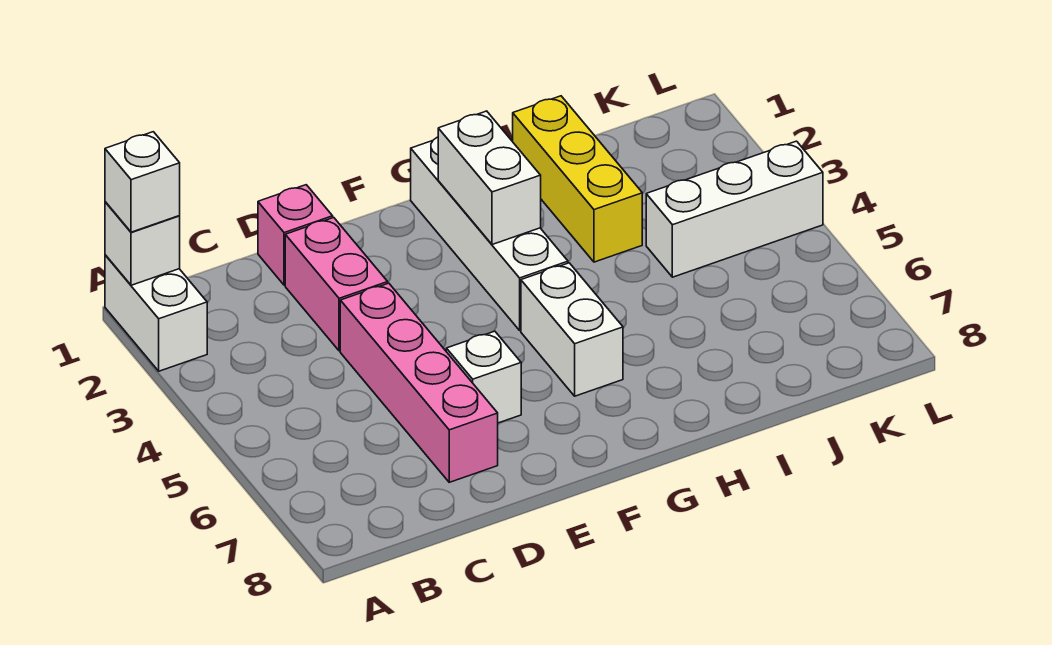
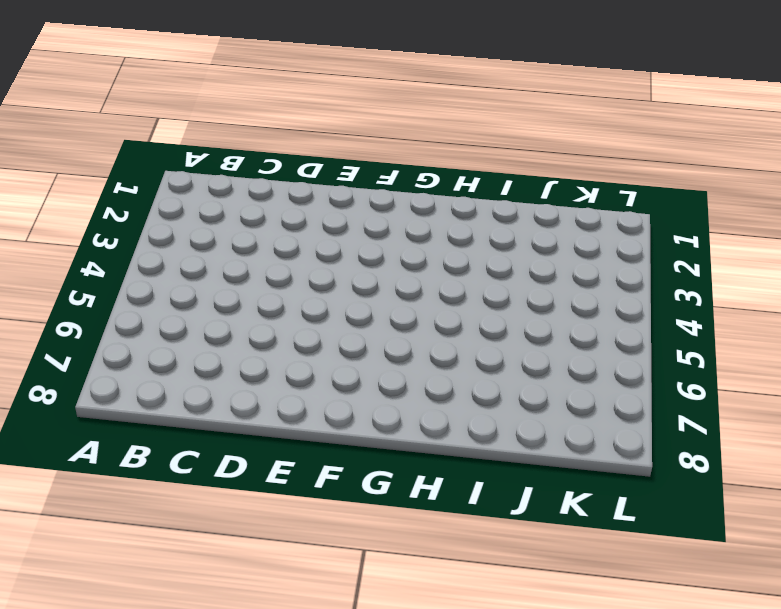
none -> white 1x2 brick [105,255,207,371]
none -> pink 1x1 brick [258,185,333,285]
none -> pink 1x2 brick [285,218,388,351]

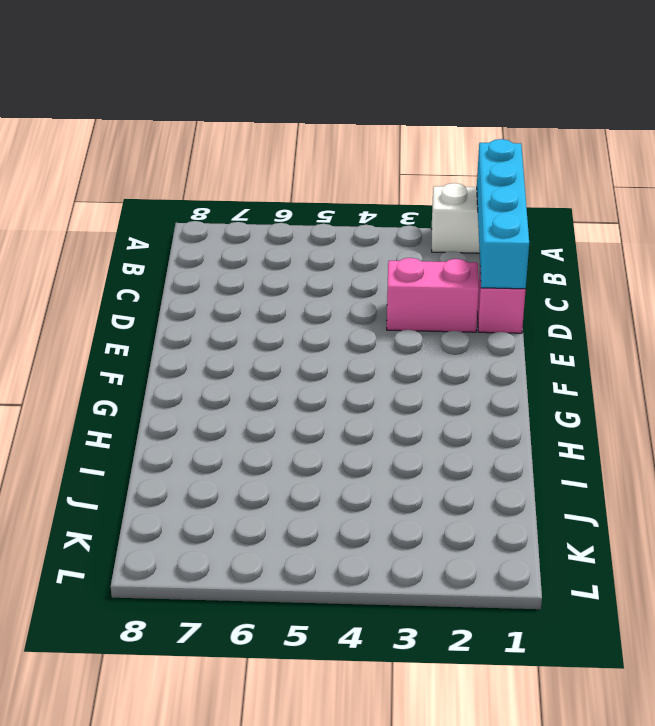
cyan 1x4 brick [477,139,529,289] -> white 1x1 brick [105,202,180,285]
none -> pink 1x4 brick [340,283,498,482]
none -> white 1x1 brick [446,331,521,423]
none -> white 1x4 brick [411,137,568,330]

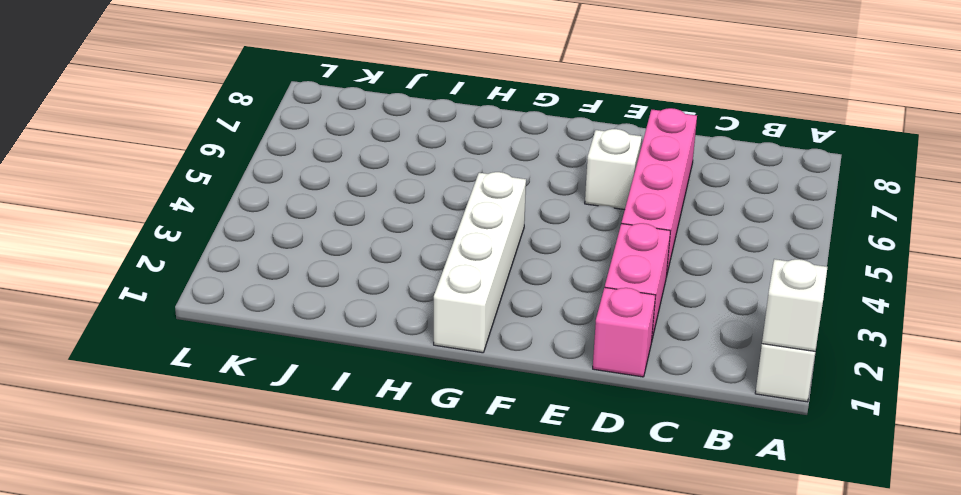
none -> white 1x2 brick [521,263,623,396]
none -> yellow 1x3 brick [513,96,642,262]
none -> white 1x3 brick [646,141,823,277]

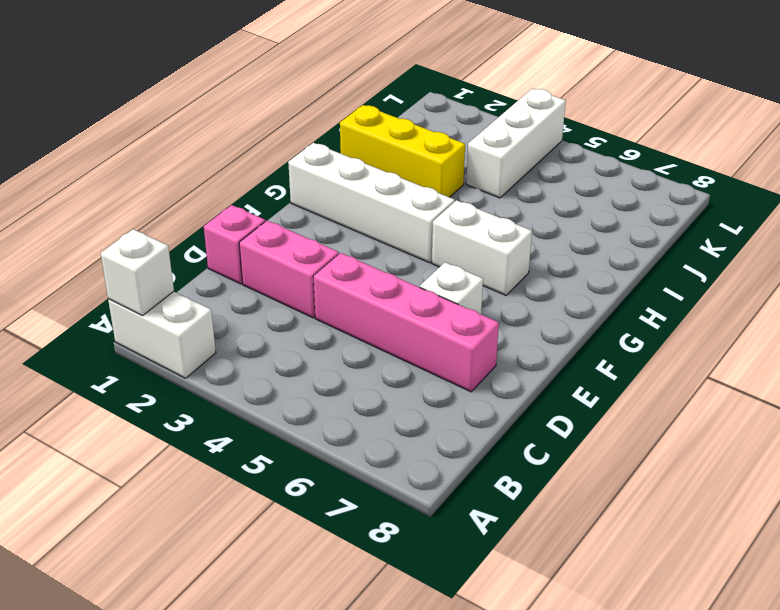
none -> white 1x2 brick [438,111,541,245]
none -> white 1x1 brick [105,132,180,232]

